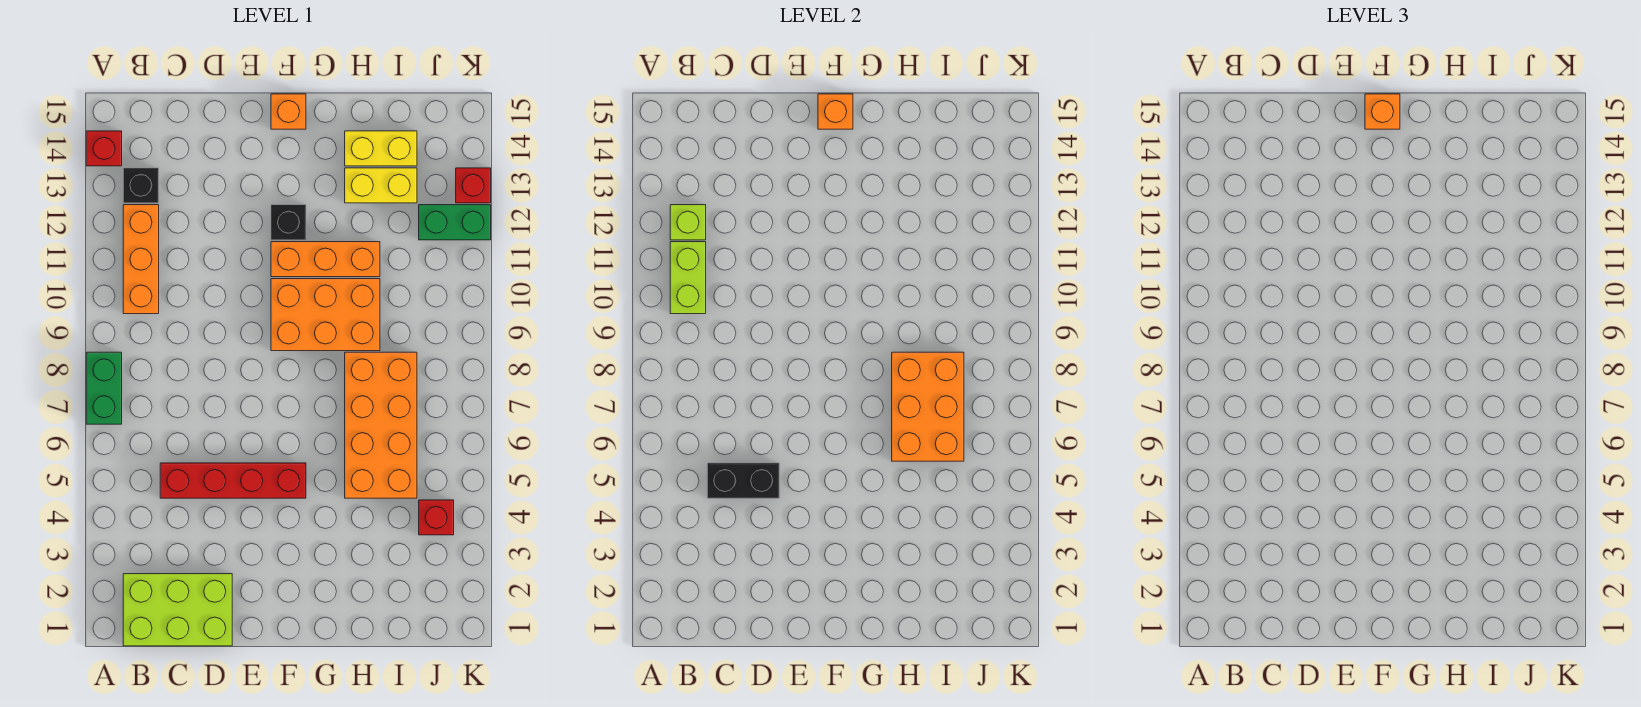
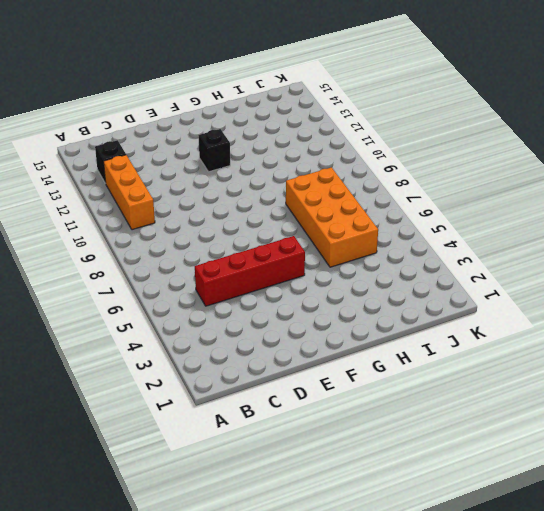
none -> green 1x2 brick [86,352,122,424]
none -> red 1x1 brick [86,131,122,166]
none -> lime 2x3 brick [123,574,232,646]

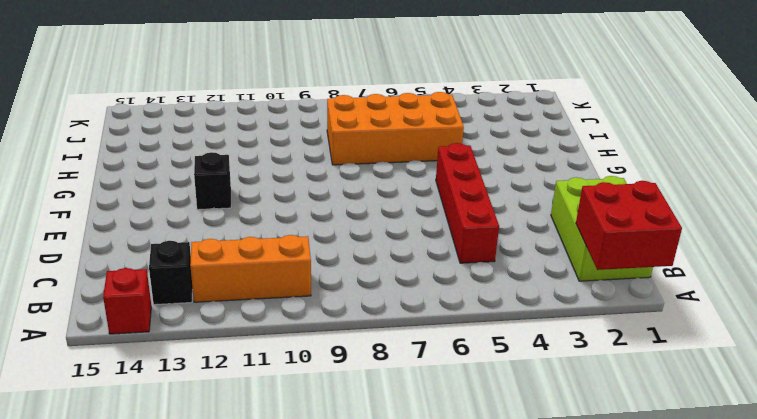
red 2x2 brick [576,181,682,270] -> none
none -> green 1x2 brick [86,352,122,424]
none -> orange 2x3 brick [271,279,380,351]
none -> orange 1x3 brick [271,242,380,277]

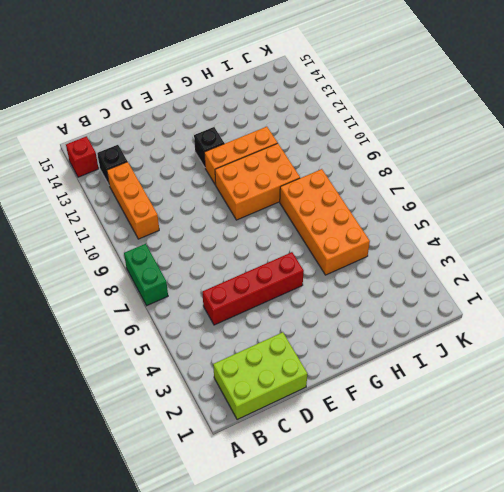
none -> orange 1x1 brick [271,94,306,129]
none -> yellow 1x2 brick [345,168,417,203]
none -> yellow 1x2 brick [345,131,417,166]

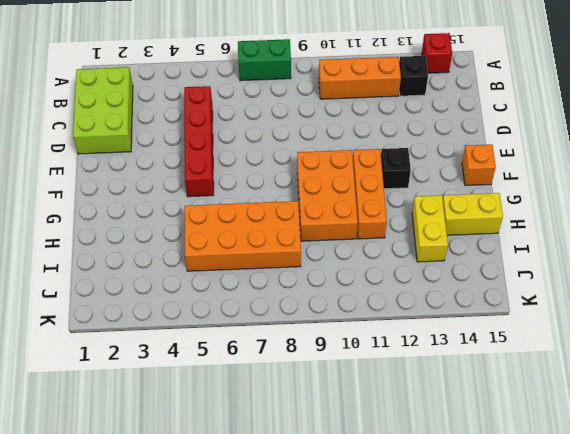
yellow 1x2 brick [443,193,503,235] -> yellow 1x2 brick turned to [345,131,417,166]
none -> red 1x1 brick [419,500,454,535]
none -> green 1x2 brick [419,205,491,240]
none -> red 1x1 brick [456,168,491,203]

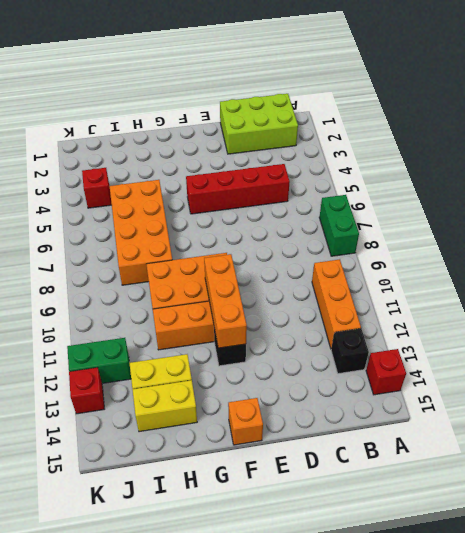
orange 1x3 brick [204,254,247,348] -> none
none -> lime 1x2 brick [670,242,706,314]
none -> lime 1x1 brick [670,205,706,240]
none -> black 1x2 brick [707,463,779,498]

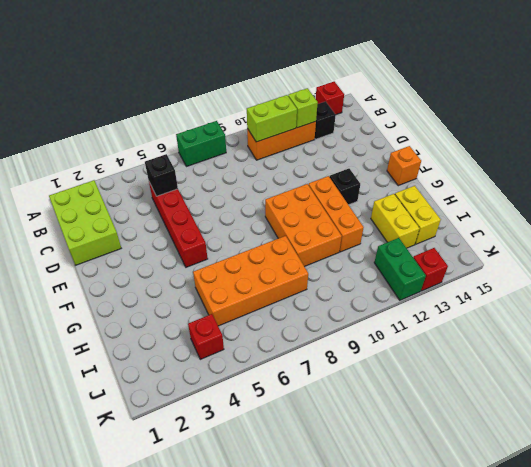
black 1x1 brick [145,154,178,196] -> black 1x2 brick [707,463,779,498]
none -> orange 1x1 brick [818,94,853,129]
none -> orange 2x3 brick [892,352,964,461]
none -> orange 1x1 brick [1365,94,1400,129]

